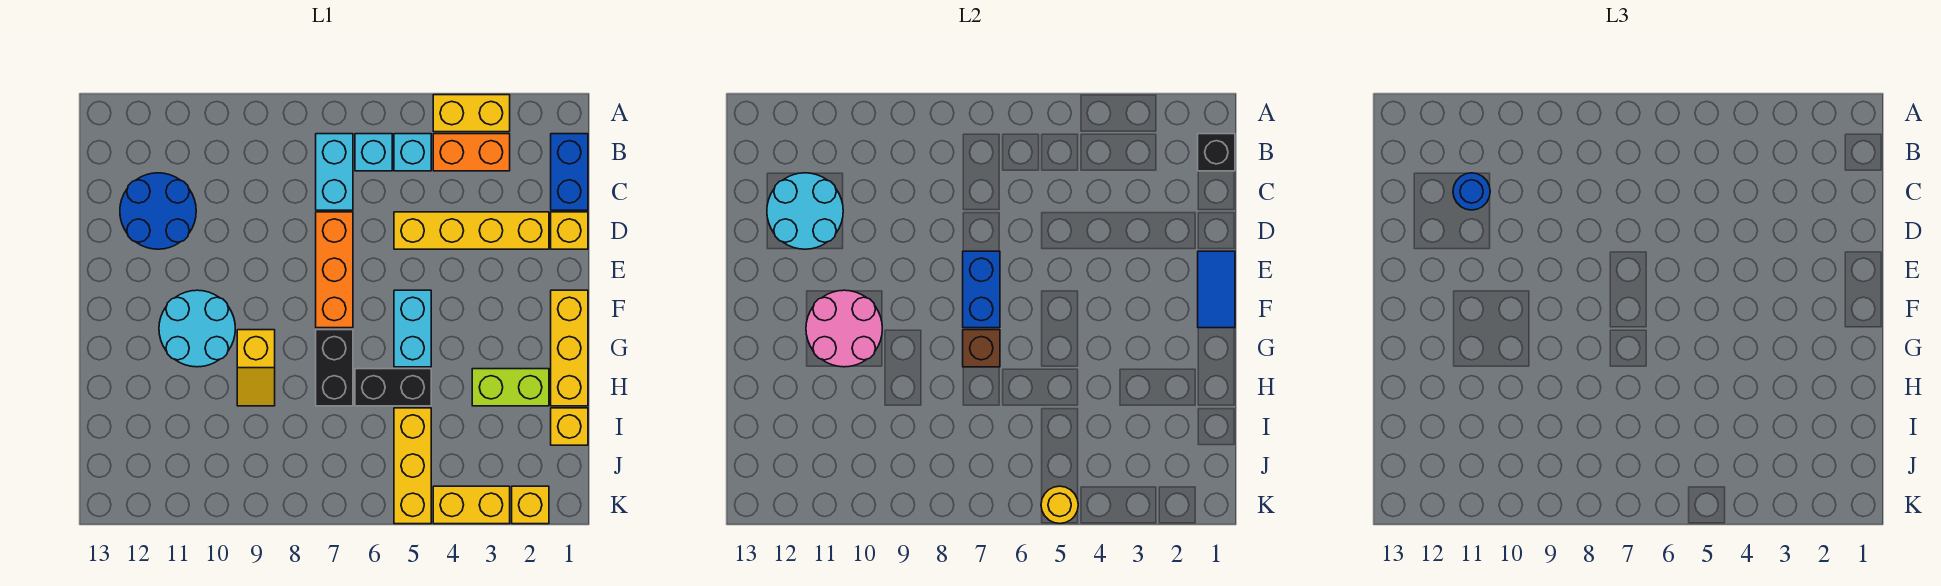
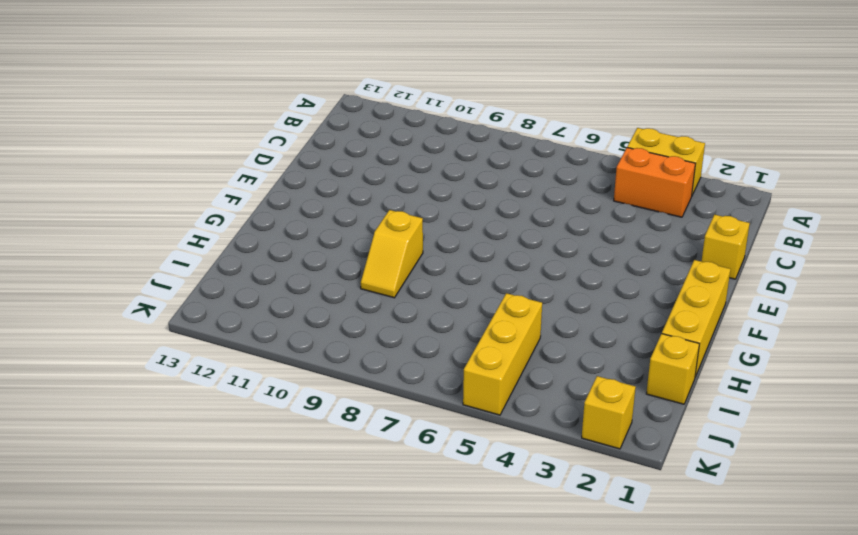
none -> blue 1x2 brick [551,134,588,210]
none -> cyan 1x1 brick [394,134,431,171]
none -> cyan 1x1 brick [355,134,392,171]

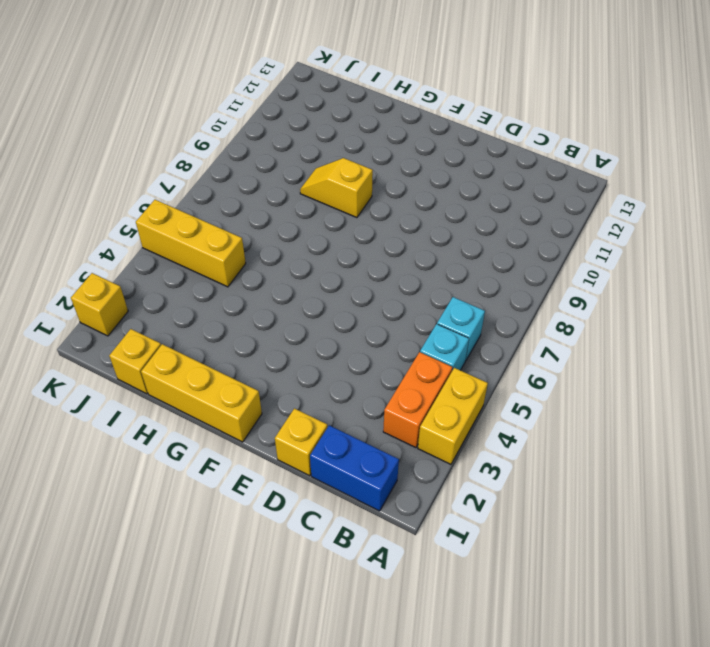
none -> cyan 1x2 brick [316,134,353,210]
none -> blue 2x2 round brick [120,173,196,249]
none -> yellow 1x4 brick [394,212,549,249]

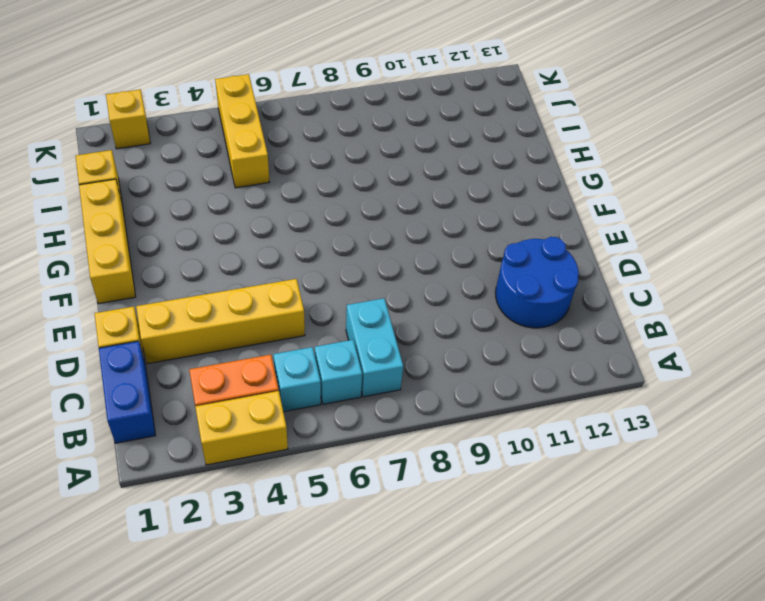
none -> orange 1x3 brick [316,212,353,328]
none -> cyan 1x2 brick [394,290,431,367]
none -> cyan 2x2 round brick [159,290,235,367]

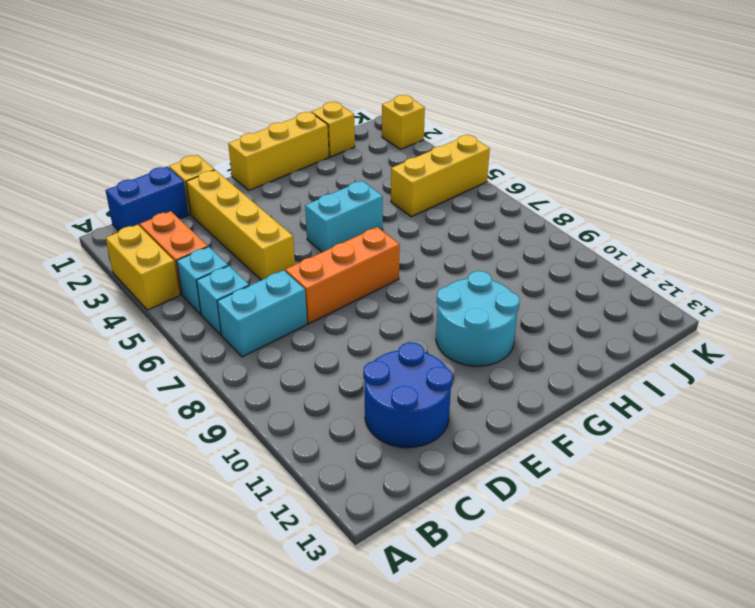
none -> black 1x2 brick [316,330,353,406]
none -> yellow 1x2 slope [237,330,275,406]
none -> lime 1x2 brick [472,369,549,406]

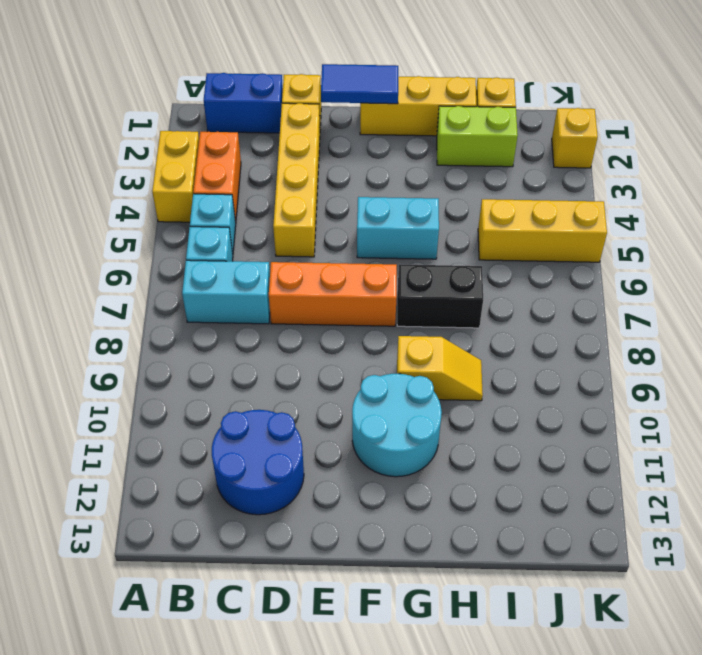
lime 1x2 brick [437,106,518,167] -> lime 1x2 brick turned to [472,369,549,406]
none -> black 1x2 brick [355,369,431,406]
none -> yellow 1x2 brick [433,486,510,524]
none -> black 1x1 brick [1198,134,1235,171]

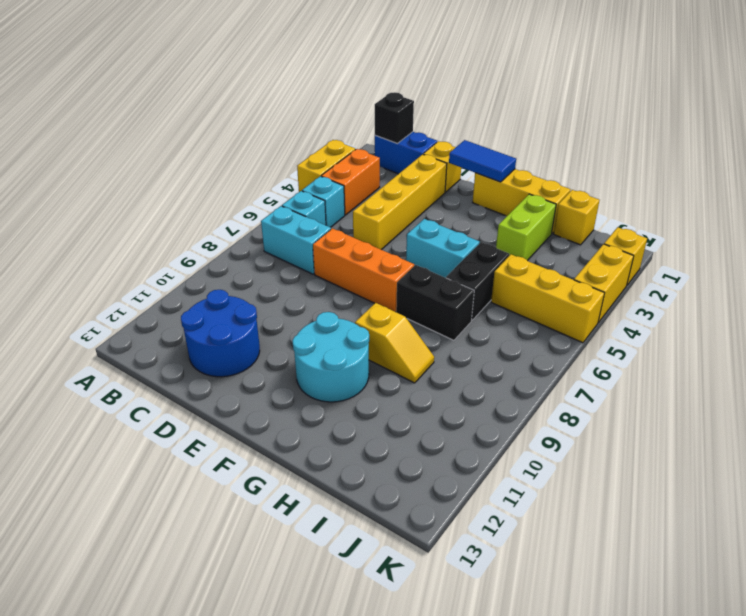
none -> cyan 2x2 round brick [767,173,843,249]
none -> blue 1x2 brick [963,251,1000,328]
none -> pink 2x2 round brick [806,290,882,367]

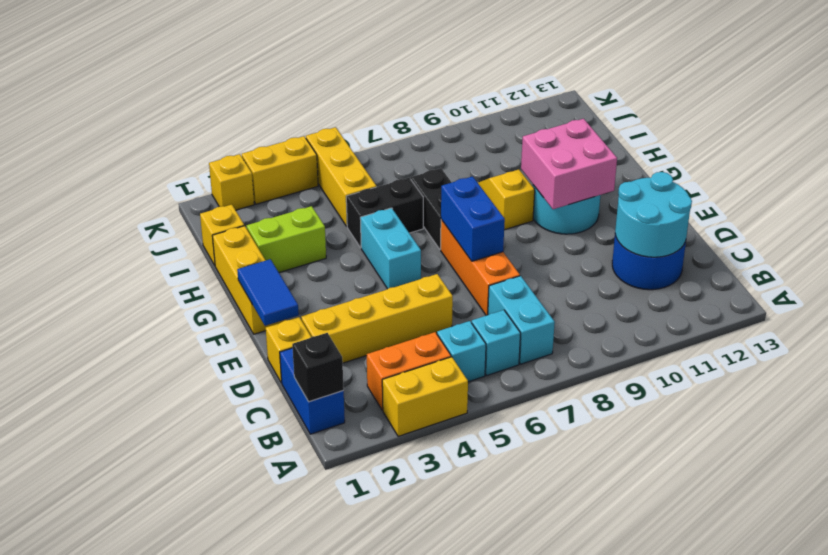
pink 2x2 brick [521,119,617,209] -> pink 2x2 round brick [806,290,882,367]
none -> brown 1x1 brick [963,330,1000,367]
none -> yellow 1x1 round brick [1041,486,1078,524]
none -> blue 1x1 round brick [1453,173,1490,210]

